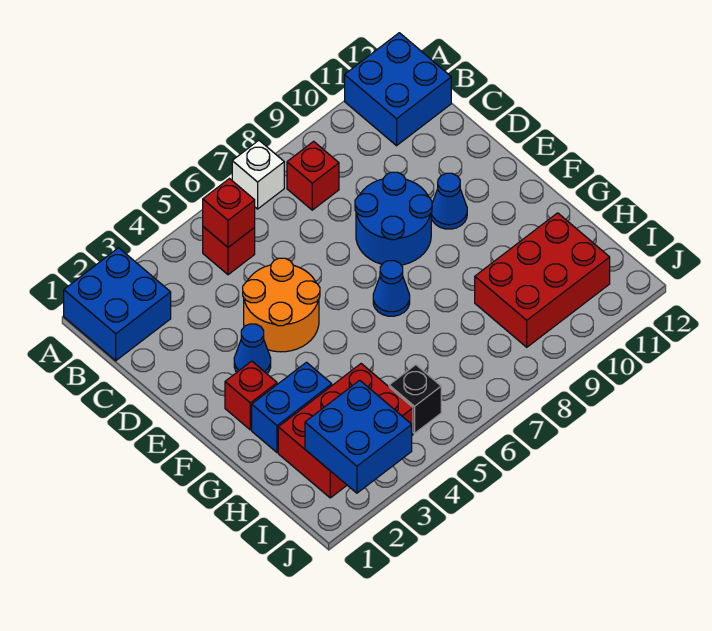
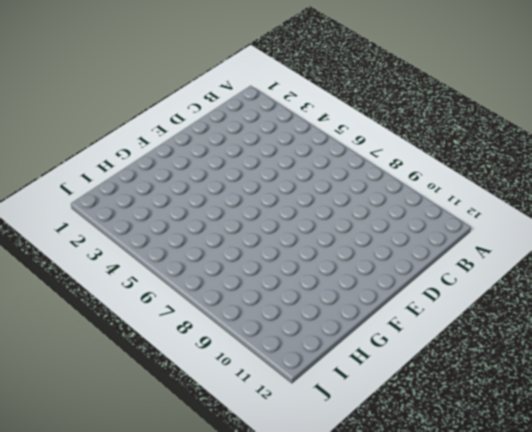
none -> blue 2x2 brick [64,248,171,361]
none -> white 1x1 brick [232,140,284,209]
none -> blue 2x2 brick [345,33,451,146]

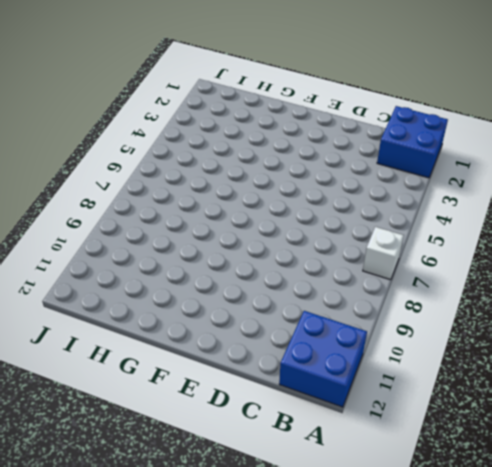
none -> red 1x1 brick [203,227,255,275]
none -> red 1x1 brick [287,141,339,210]
none -> orange 2x2 round brick [243,258,320,352]

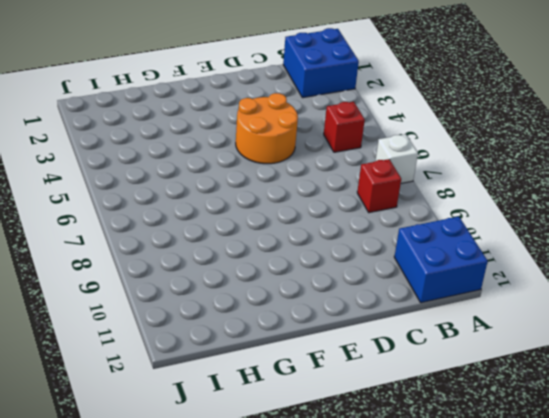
none -> blue 2x2 round brick [355,172,432,265]
none -> blue 1x1 cone [234,324,271,374]
none -> blue 1x1 cone [431,173,467,229]

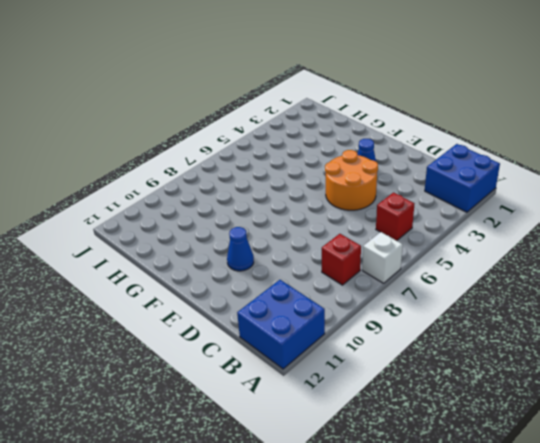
none -> blue 2x2 round brick [355,172,432,265]
none -> red 1x1 brick [225,361,277,430]
none -> blue 1x1 cone [373,261,410,316]

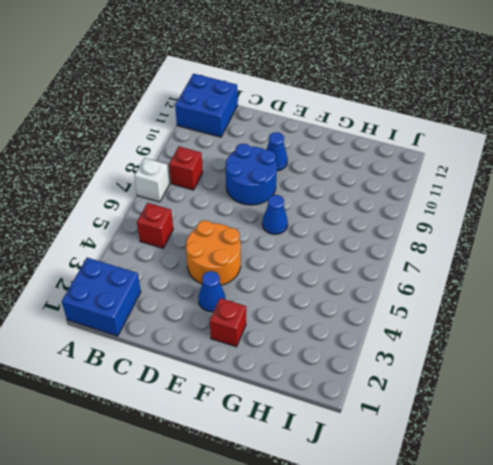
none -> blue 1x2 brick [252,362,332,452]
none -> red 2x3 brick [278,364,413,498]
none -> red 2x3 brick [475,213,610,347]

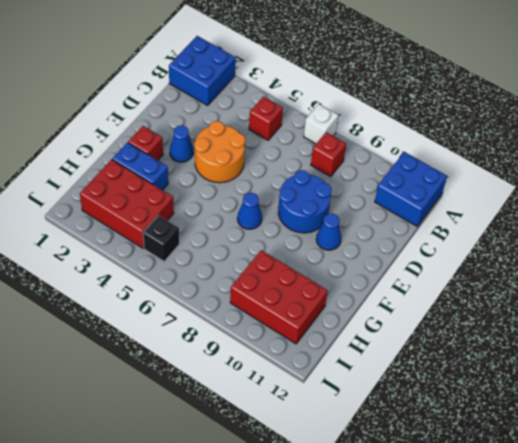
none -> red 1x1 brick [203,179,255,247]
none -> blue 2x2 brick [305,380,412,493]

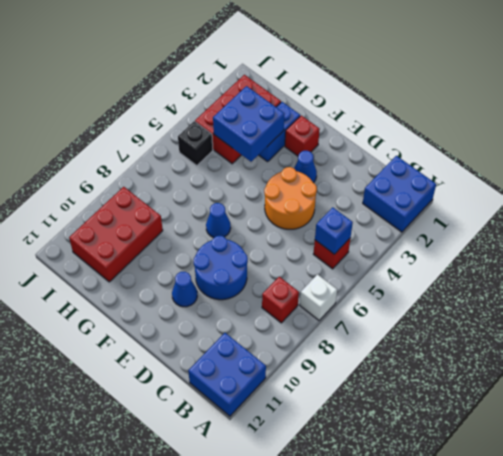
blue 1x1 brick [315,207,353,254] -> red 1x1 brick [203,179,255,247]
blue 2x2 brick [213,86,284,162] -> blue 2x2 brick moved to [305,380,412,493]

